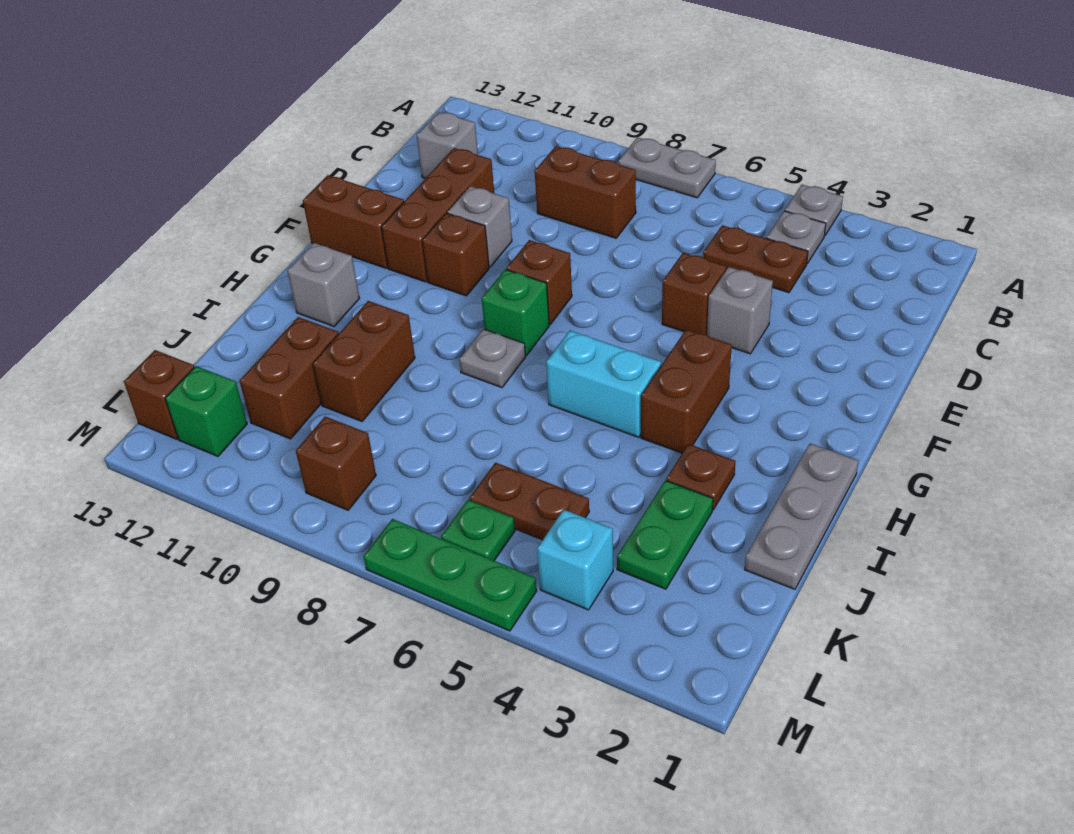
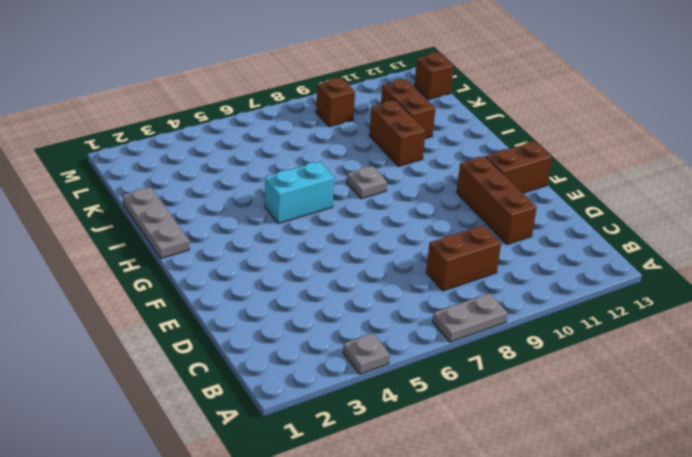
none -> grey 1x1 plate [766,211,826,263]
none -> brown 1x2 plate [703,225,808,293]
none -> grey 1x1 brick [417,112,478,178]
none -> grey 1x1 brick [707,267,773,354]

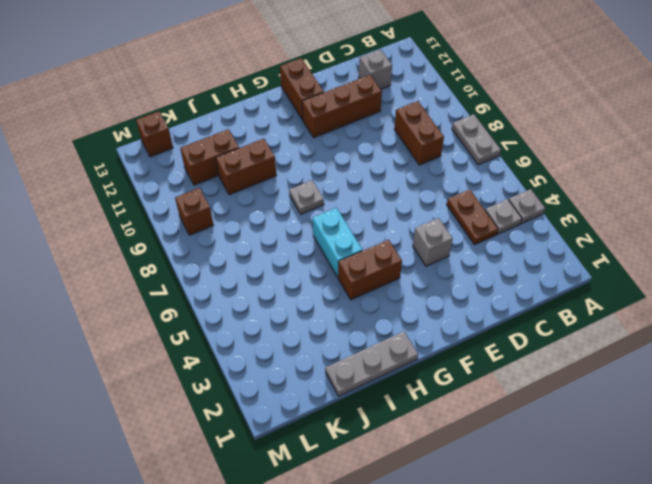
none -> brown 1x1 brick [662,253,726,335]
none -> grey 1x1 brick [447,186,512,267]
none -> brown 1x1 brick [506,240,572,324]
none -> brown 1x1 brick [422,213,489,296]

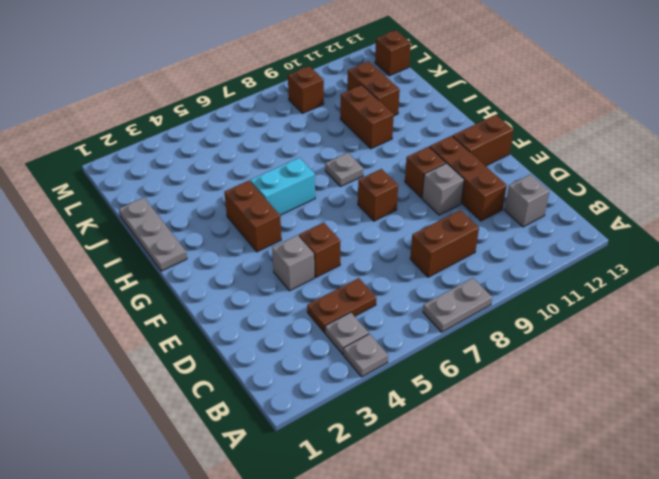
none -> green 1x1 brick [482,269,549,355]
none -> grey 1x1 brick [287,243,360,326]
none -> brown 1x1 plate [666,444,736,510]
none -> green 1x2 plate [617,480,713,589]

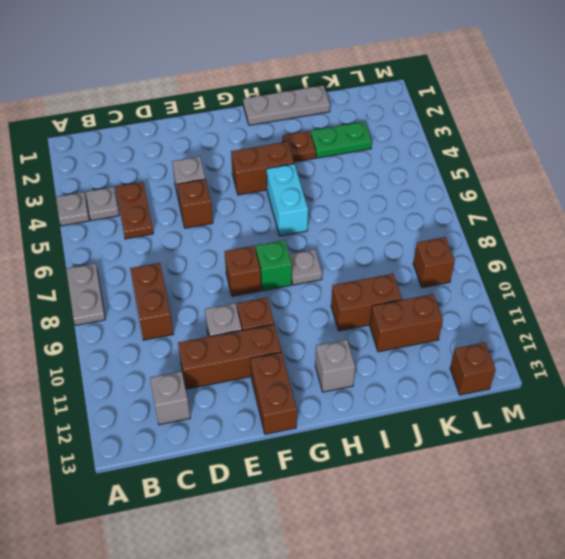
none -> brown 1x2 plate [469,463,589,540]
none -> cyan 1x1 brick [537,509,613,610]
none -> green 1x1 plate [441,500,515,560]
none -> green 1x1 brick [165,366,247,456]

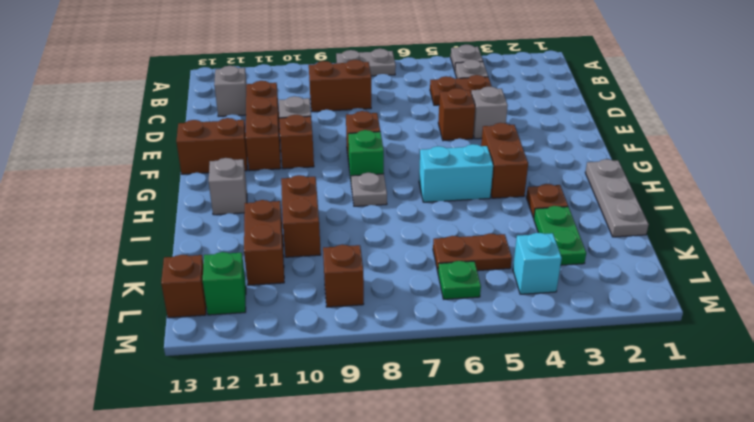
none -> green 1x3 plate [364,519,537,631]

